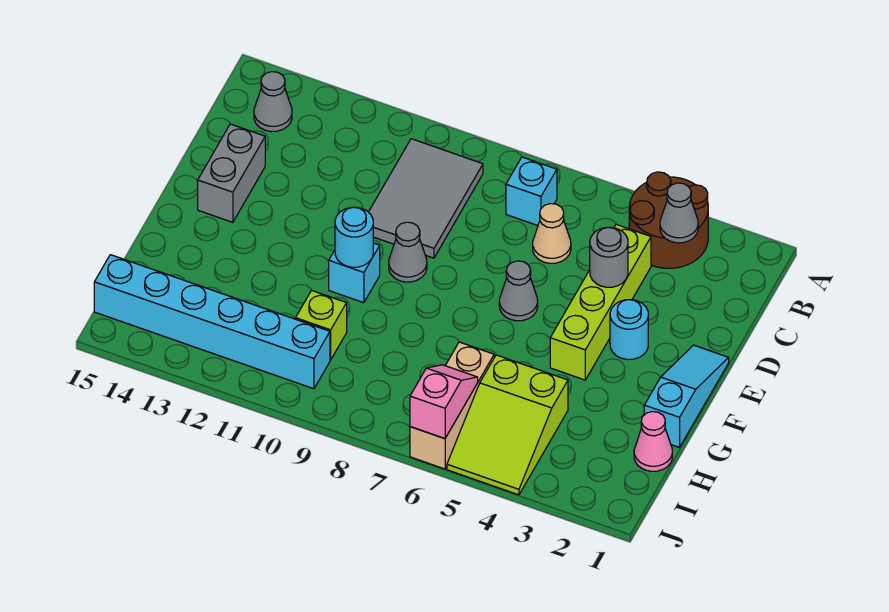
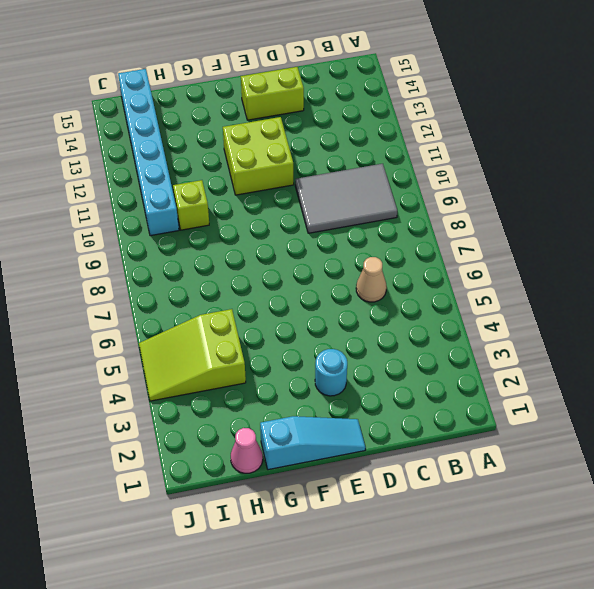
lime 1x2 brick [241,67,304,120] -> grey 1x2 brick [198,124,265,222]
lime 2x2 brick [223,117,294,195] -> none
none -> brown 2x2 round brick [629,172,708,268]
none -> cyan 1x1 brick [506,157,557,226]
none -> grey 1x1 cone [254,72,292,132]

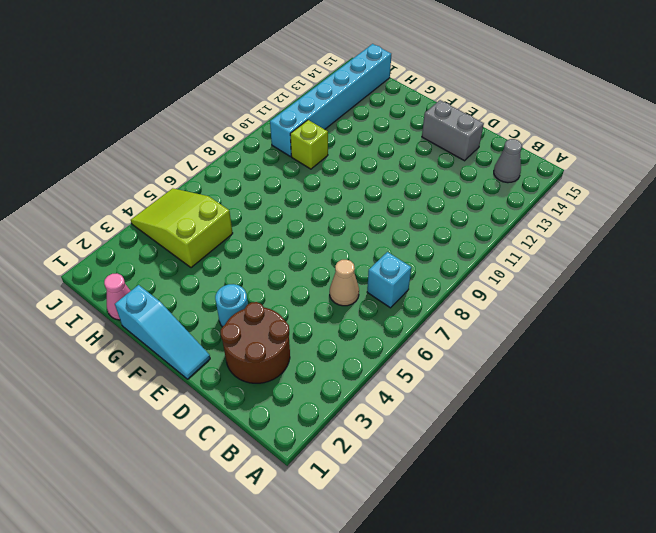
brown 2x2 round brick [221,302,290,383] -> brown 2x2 round brick moved to [629,172,708,268]
none -> grey 2x3 tile [369,139,483,258]
none -> lime 1x4 brick [550,225,651,380]
none -> grey 1x1 cone [499,261,538,321]

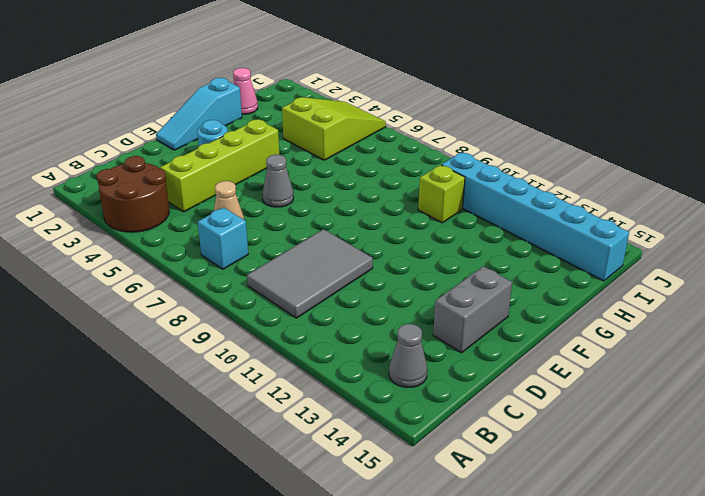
none -> grey 1x1 cone [389,222,427,282]
none -> cyan 1x1 brick [329,243,380,303]
none -> tan 1x3 brick [410,342,494,469]

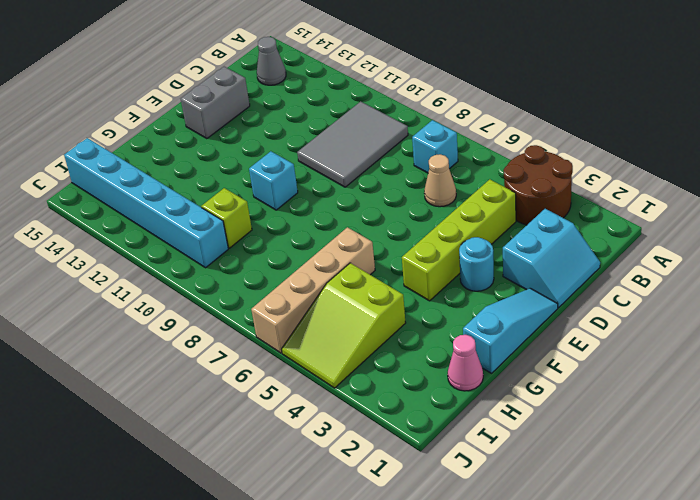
cyan 2x2 slope [503,209,600,308] -> none
tan 1x4 brick [251,227,375,353] -> tan 1x3 brick [410,342,494,469]
none -> grey 1x1 cone [499,261,538,321]
none -> grey 1x1 cone [389,222,427,282]
none -> grey 1x1 cone [660,183,698,243]

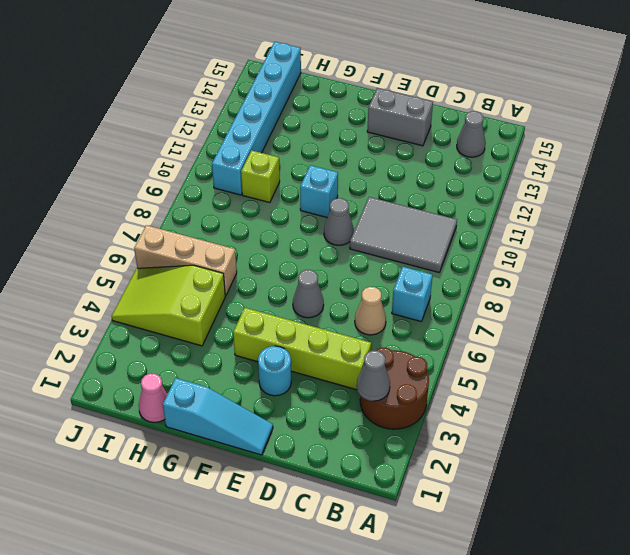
none -> grey 1x1 round brick [590,227,628,287]
none -> cyan 1x1 round brick [335,207,373,267]
none -> pink 1x2 slope [410,365,478,439]

